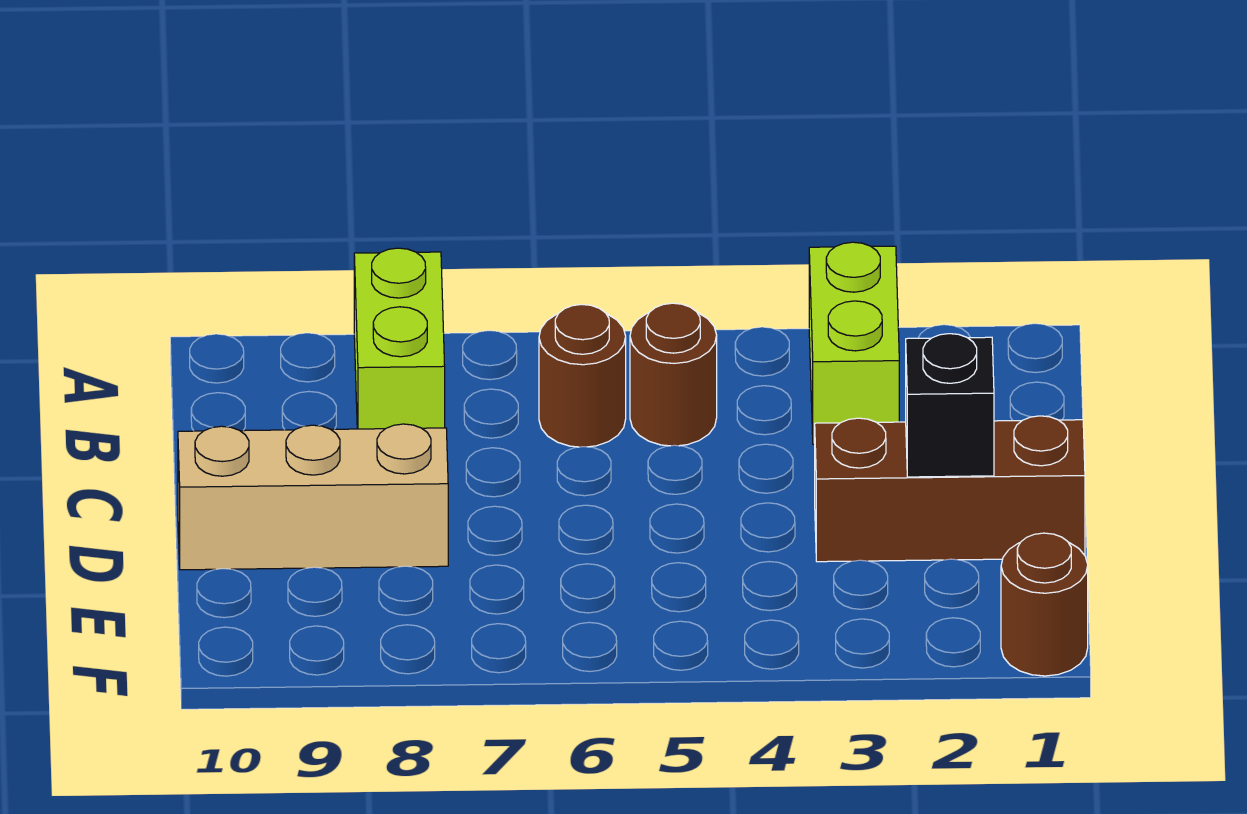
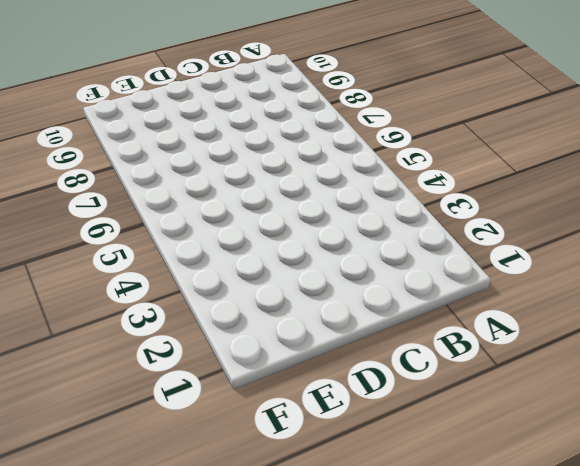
none -> lime 1x2 brick [809,242,899,444]
none -> lime 1x2 brick [354,248,445,429]

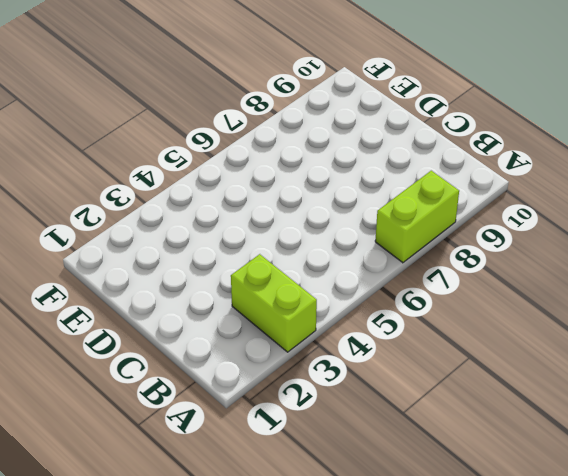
lime 1x2 brick [375,171,459,263] -> lime 1x2 brick turned to [354,248,445,429]
none -> brown 1x1 round brick [630,303,717,446]
none -> brown 1x1 round brick [539,304,626,447]

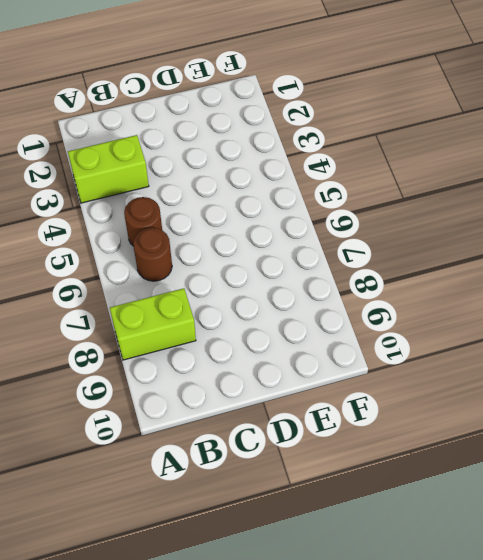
none -> brown 1x3 brick [815,416,1085,562]
none -> tan 1x3 brick [178,424,448,570]

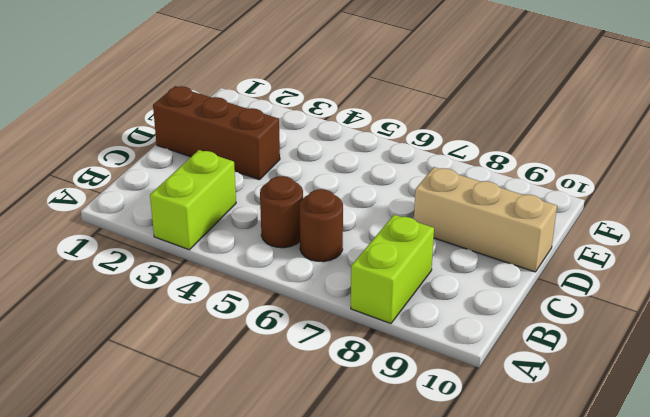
none -> brown 1x1 round brick [1001,533,1088,676]
none -> black 1x1 brick [906,334,994,477]

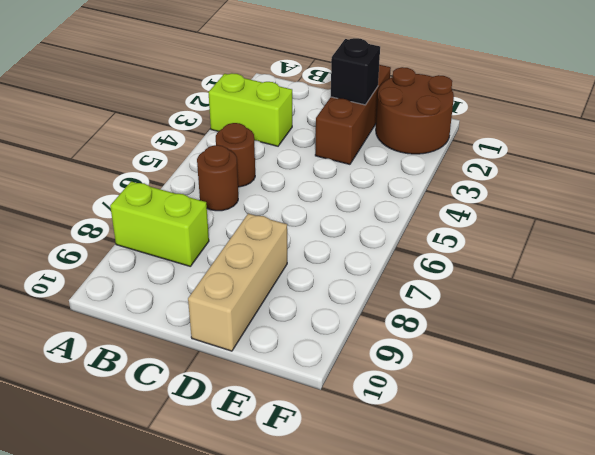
brown 2x2 round brick [376,67,454,154] -> brown 1x1 round brick [1001,533,1088,676]

